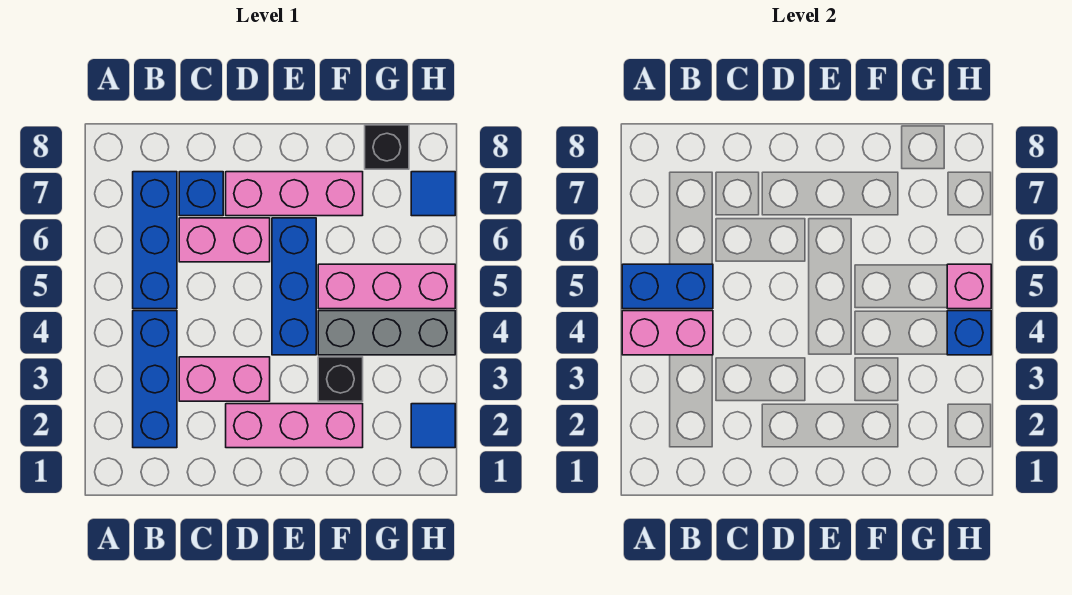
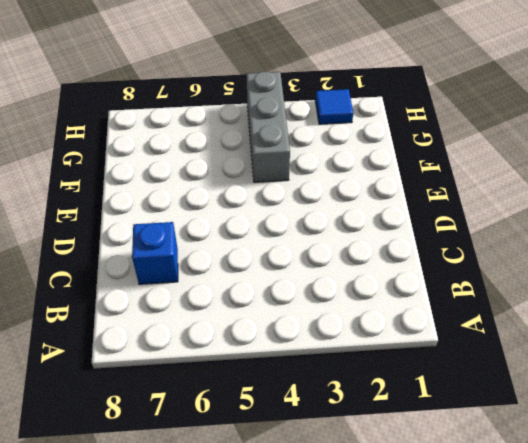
none -> blue 1x3 brick [133,311,177,448]
none -> blue 1x3 brick [133,172,177,309]
none -> pink 1x2 brick [179,357,270,401]

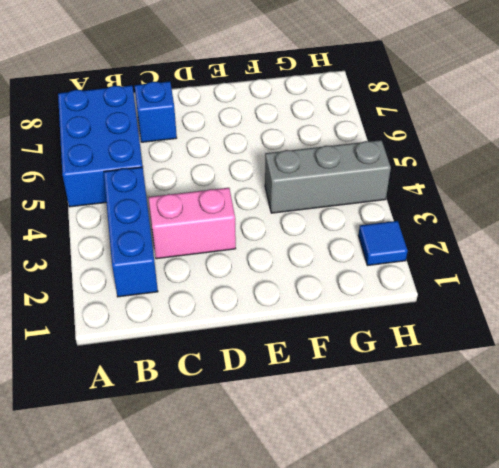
blue 2x3 brick [58,85,143,207] -> blue 1x3 brick [133,172,177,309]
none -> pink 1x2 brick [179,218,270,262]
none -> pink 1x3 brick [226,404,363,448]
none -> pink 1x3 brick [226,172,363,216]

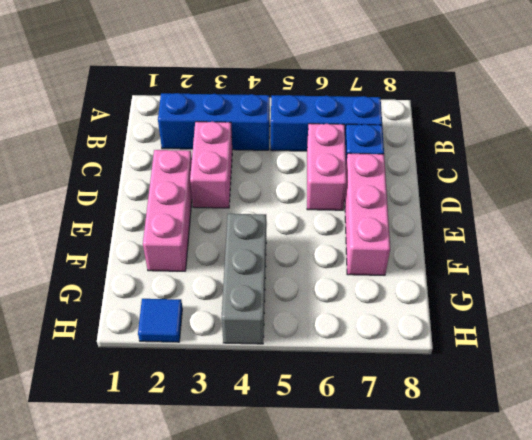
none -> blue 1x3 brick [272,218,316,355]
none -> black 1x1 brick [318,357,363,401]
none -> pink 1x3 brick [318,264,455,309]

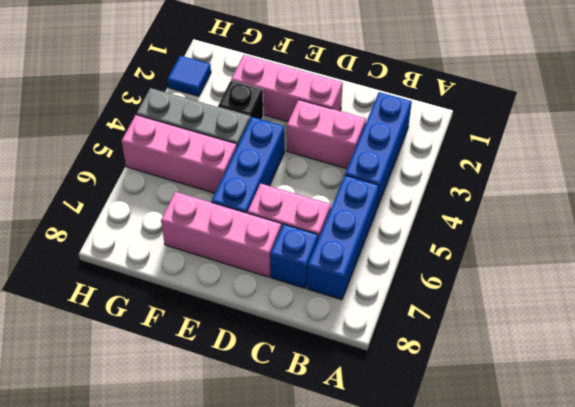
none -> black 1x1 brick [365,125,409,169]
none -> blue 1x1 tile [411,172,455,216]
none -> pink 1x2 brick [622,311,713,355]

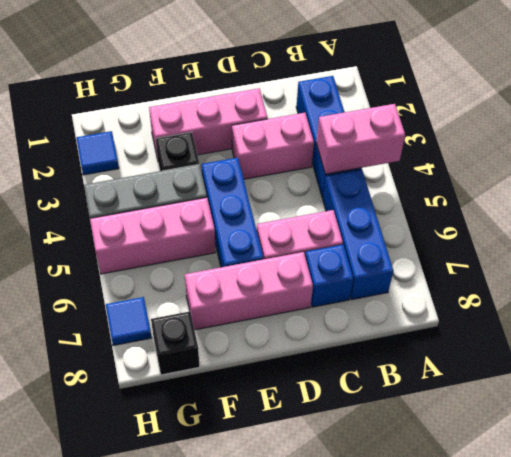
none -> blue 1x2 brick [622,264,713,309]
none -> blue 1x1 brick [947,311,991,355]
none -> pink 1x1 brick [947,264,991,309]

